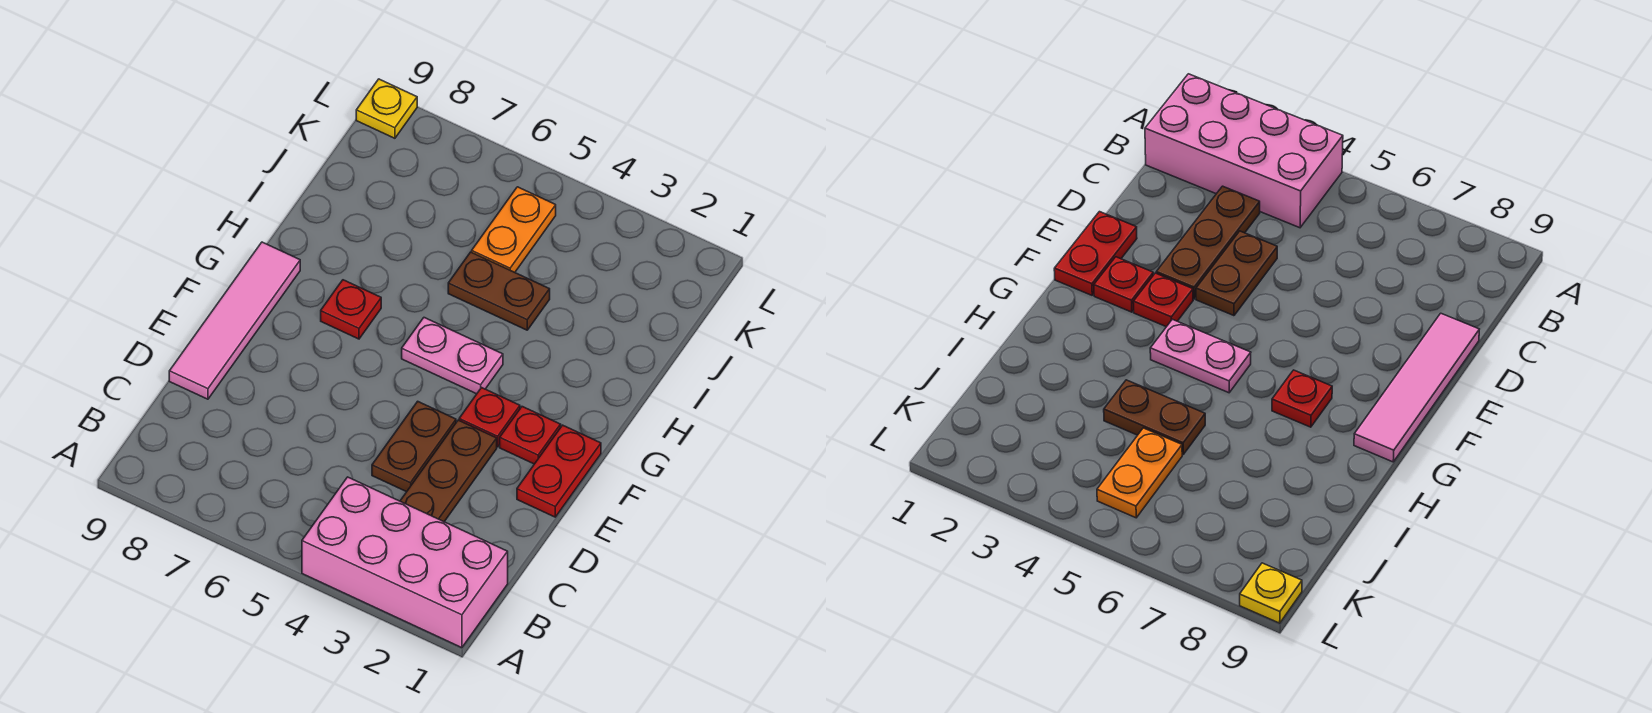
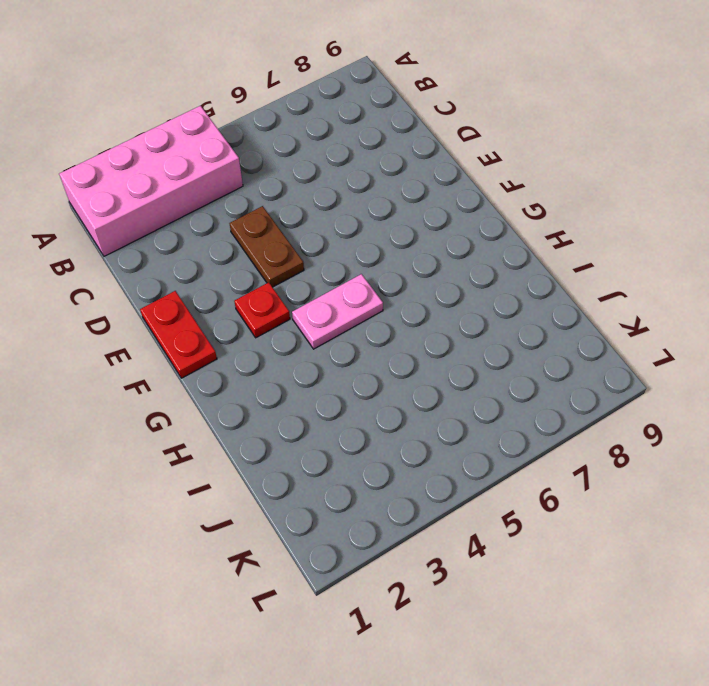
none -> brown 1x3 plate [400,420,497,522]
none -> pink 1x4 tile [169,242,300,399]
none -> red 1x1 plate [500,407,561,464]

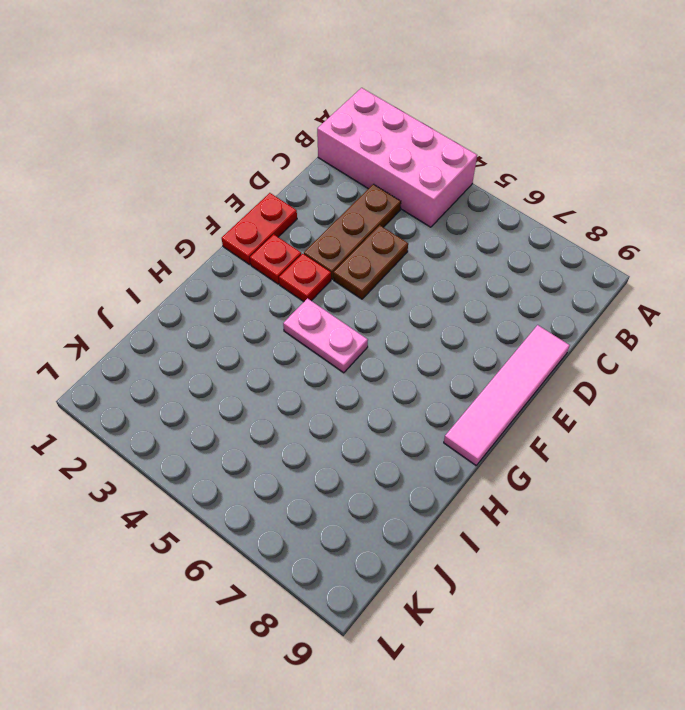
none -> red 1x1 plate [321,280,381,339]
none -> brown 1x2 plate [448,252,550,330]
none -> orange 1x2 plate [472,187,556,272]

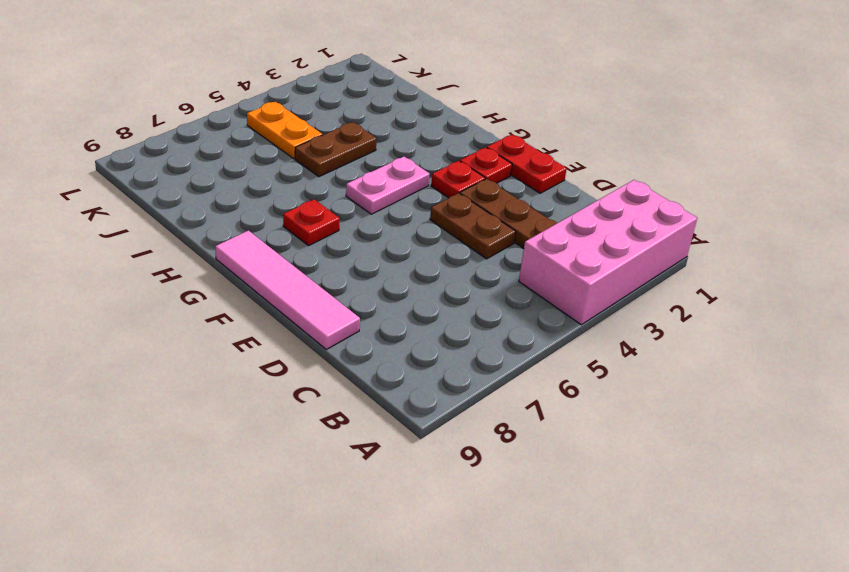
none -> yellow 1x1 plate [356,79,417,138]

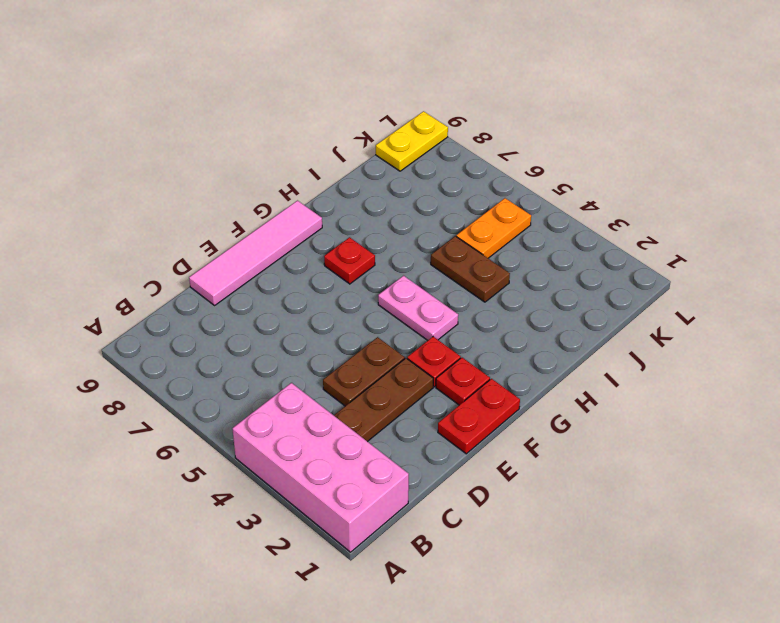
yellow 1x2 plate [376,111,448,171] -> yellow 1x1 plate [356,79,417,138]

